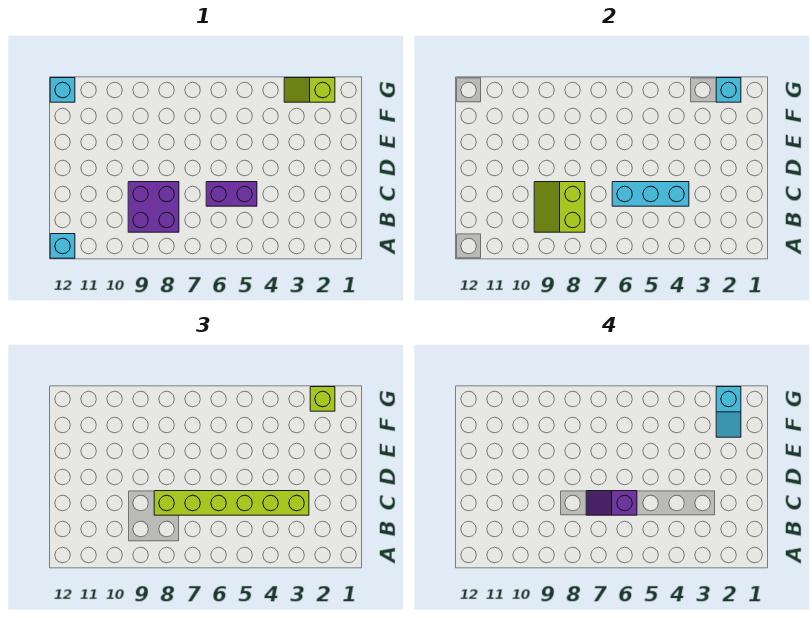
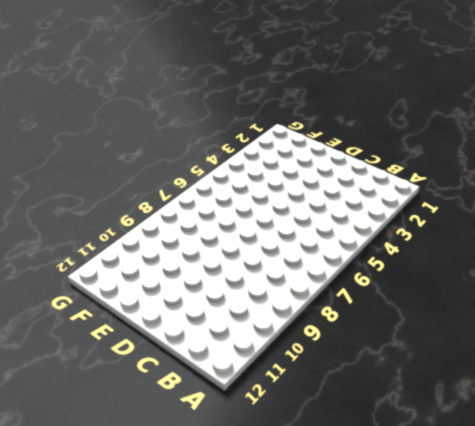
none -> cyan 1x1 brick [50,234,75,258]
none -> purple 2x2 brick [128,182,179,232]
none -> purple 1x2 brick [206,182,257,206]

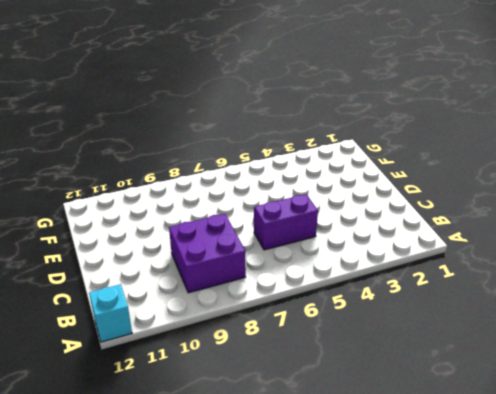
none -> lime 1x2 slope [284,78,335,102]
none -> cyan 1x1 brick [50,78,75,102]
none -> lime 2x2 slope [534,182,585,232]

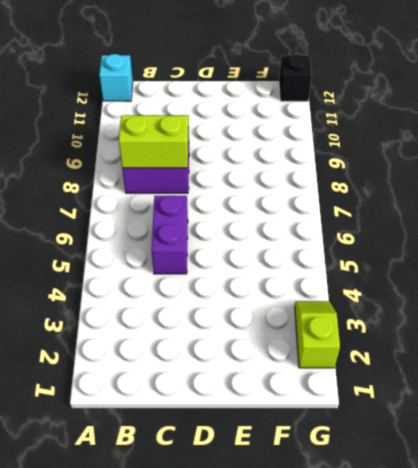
black 1x1 brick [279,54,312,101] -> cyan 1x1 brick [50,78,75,102]
none -> cyan 1x3 brick [612,182,689,206]
none -> cyan 1x1 brick [716,78,741,102]
none -> lime 1x6 brick [154,491,309,515]

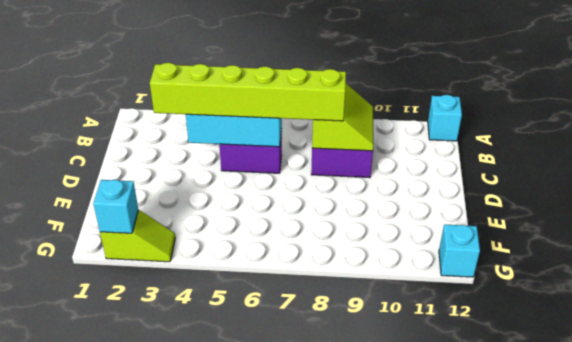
none -> lime 1x1 brick [310,387,335,411]
none -> purple 1x2 slope [586,491,637,515]
none -> cyan 1x2 slope [716,387,741,437]

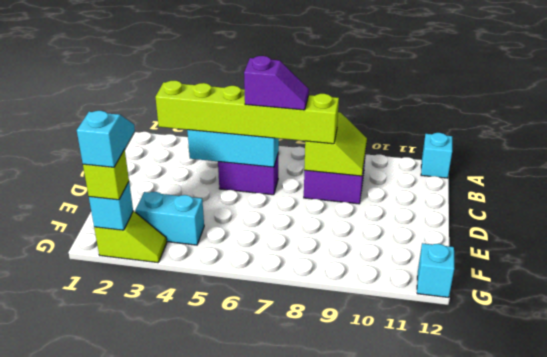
cyan 1x2 brick [135,192,204,245] -> none

